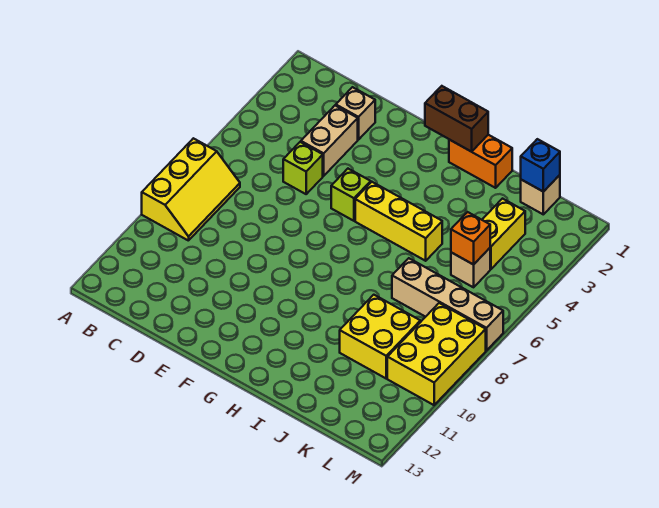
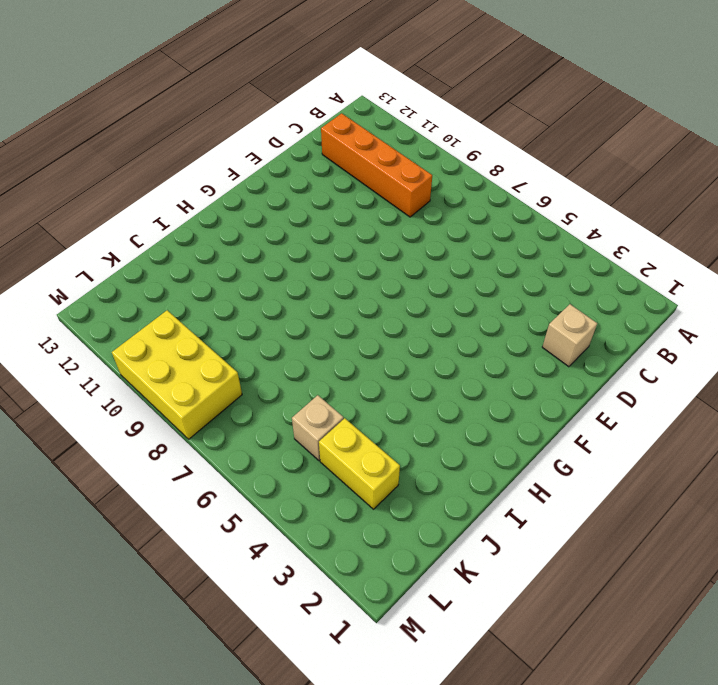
orange 1x4 brick [321,113,432,217] -> none
none -> yellow 2x3 slope [142,138,240,241]
none -> tan 1x2 brick [301,105,358,176]
none -> lime 1x1 brick [283,142,323,194]

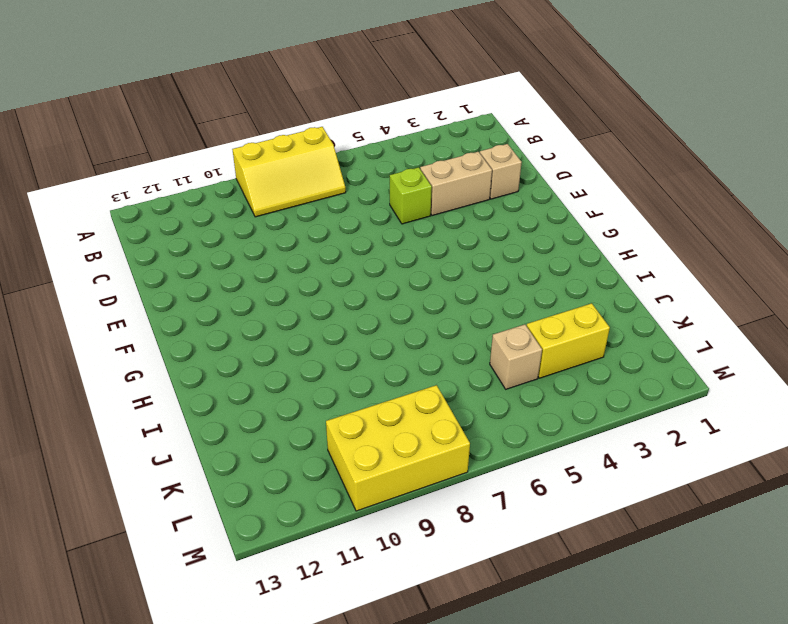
none -> lime 1x1 brick [331,169,371,221]
none -> yellow 1x3 brick [355,182,442,261]
none -> orange 1x2 brick [449,135,512,188]

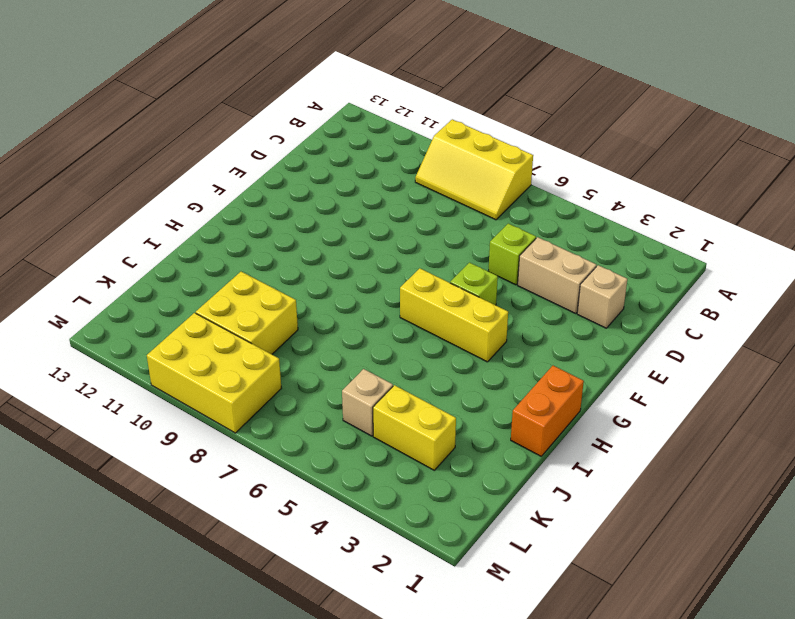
yellow 1x3 brick [400,268,508,362] -> yellow 1x3 brick turned to [355,182,442,261]
none -> tan 1x4 brick [392,258,503,351]
none -> tan 1x1 brick [521,175,560,214]
none -> brown 1x2 brick [425,86,488,152]

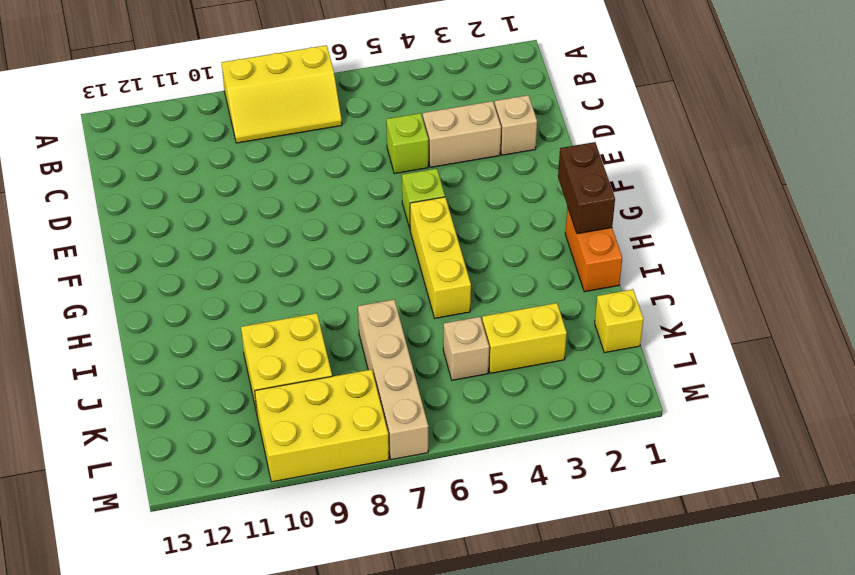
yellow 1x1 brick [595,289,643,353] -> tan 1x1 brick [521,175,560,214]
none -> blue 1x1 brick [521,139,560,192]
none -> orange 1x1 brick [451,212,490,265]

